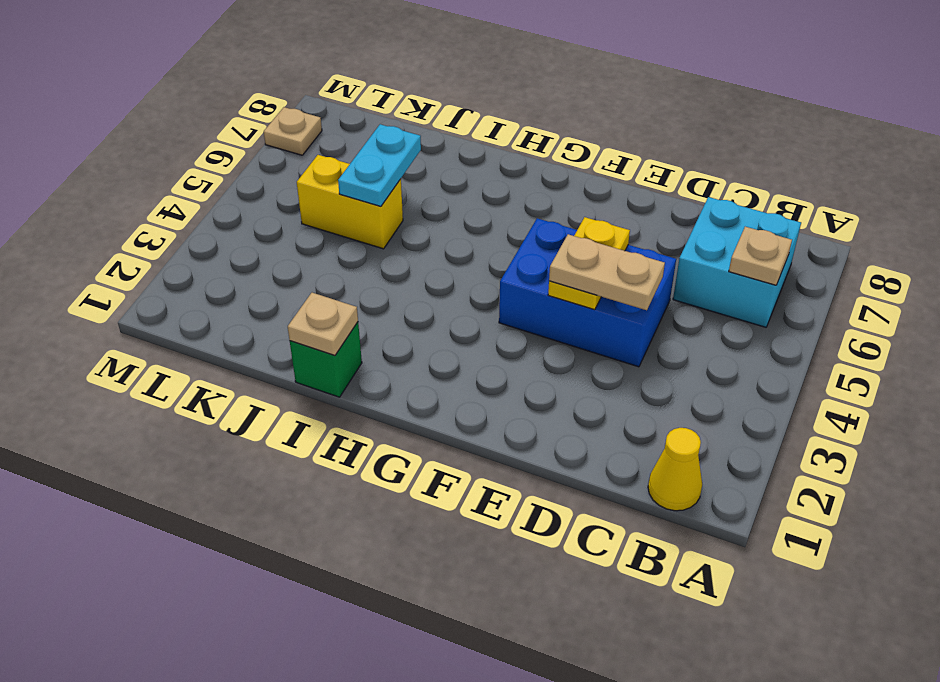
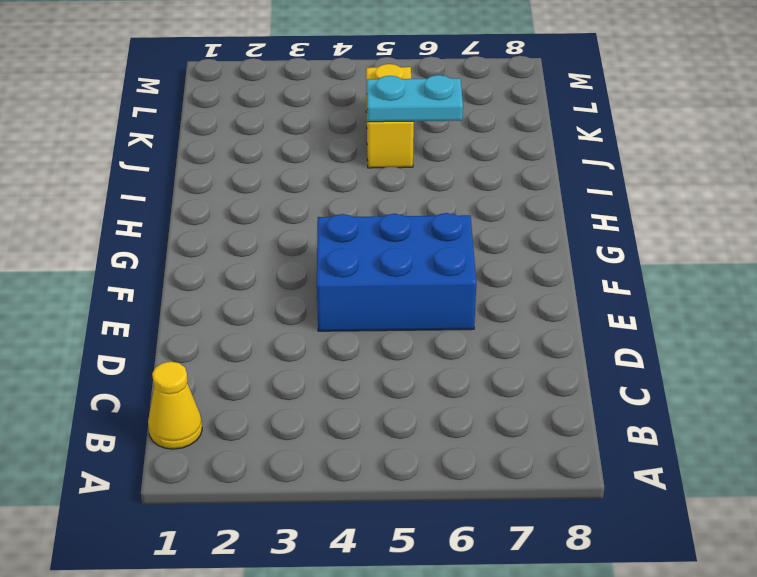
blue 2x3 brick [317,213,476,331] -> blue 2x3 brick turned to [499,218,676,367]
none -> cyan 2x2 brick [673,197,801,327]
none -> green 1x1 brick [290,322,362,397]

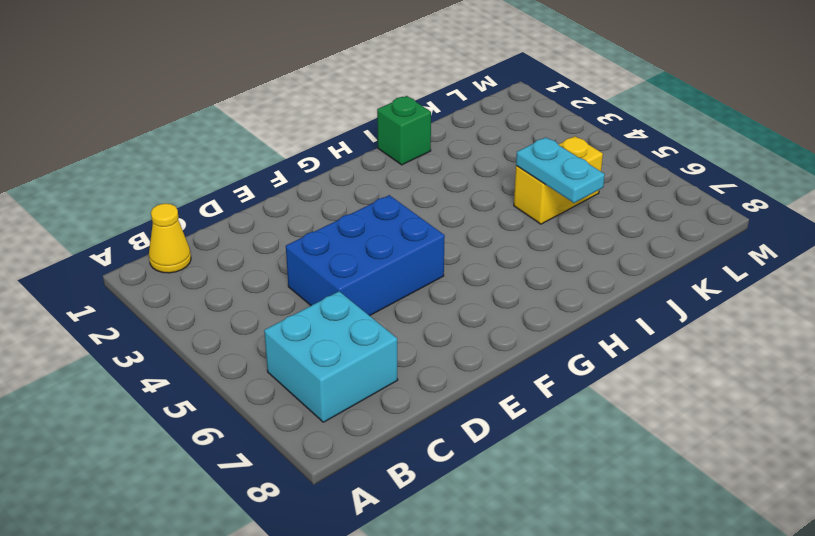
none -> tan 1x1 plate [264,107,322,155]
none -> tan 1x1 plate [729,227,792,285]

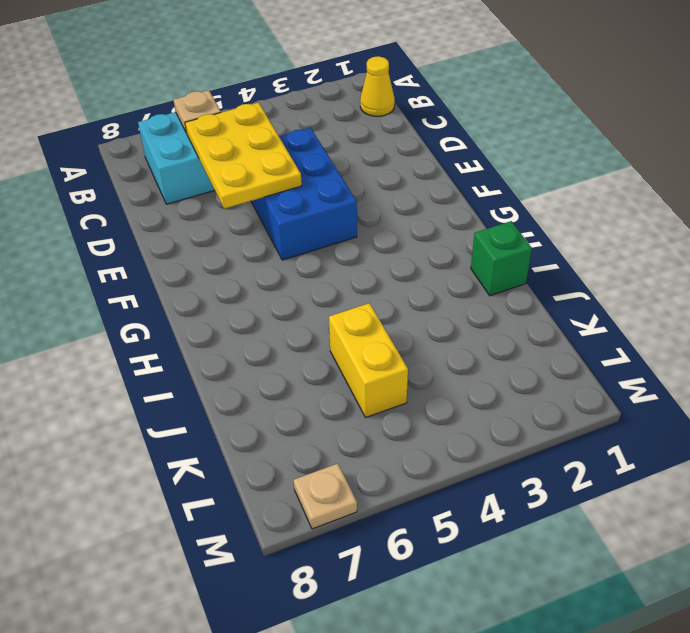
yellow 2x3 plate [185,102,302,209] -> yellow 1x2 plate [548,217,630,310]
none -> tan 1x1 plate [288,293,358,355]
none -> cyan 1x2 plate [338,124,421,206]

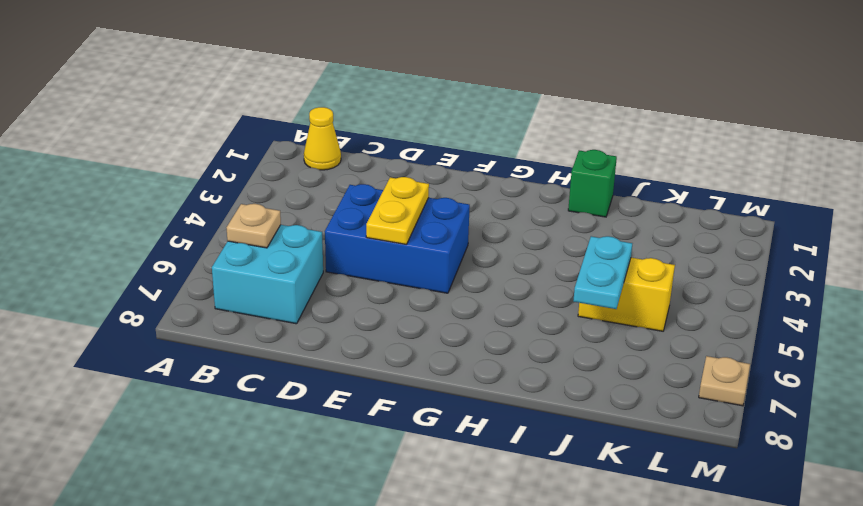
none -> tan 1x1 plate [288,293,358,355]
none -> tan 1x2 plate [549,234,665,310]

